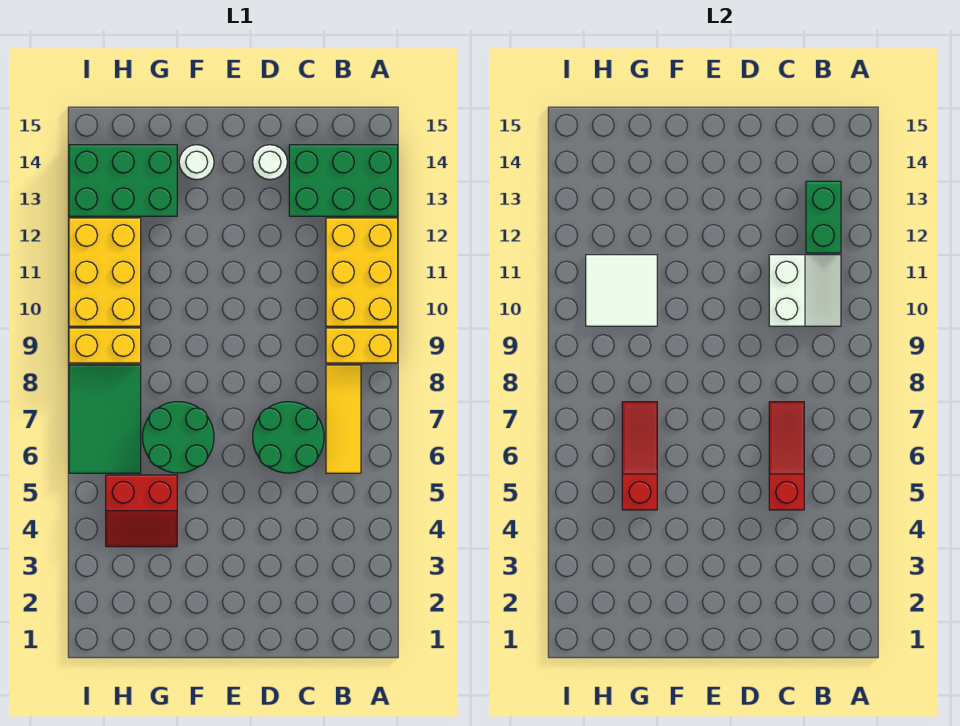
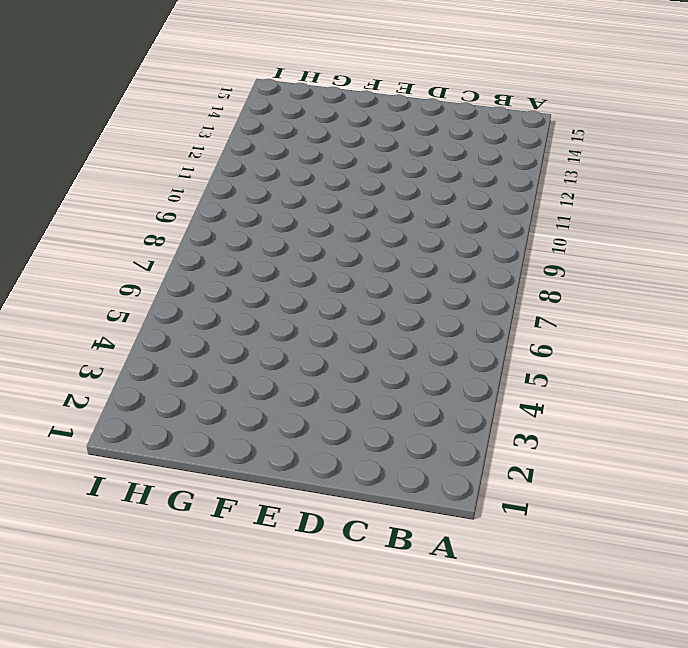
none -> yellow 1x2 brick [326,328,398,363]
none -> yellow 2x3 brick [326,218,398,326]
none -> green 2x3 brick [289,145,398,216]

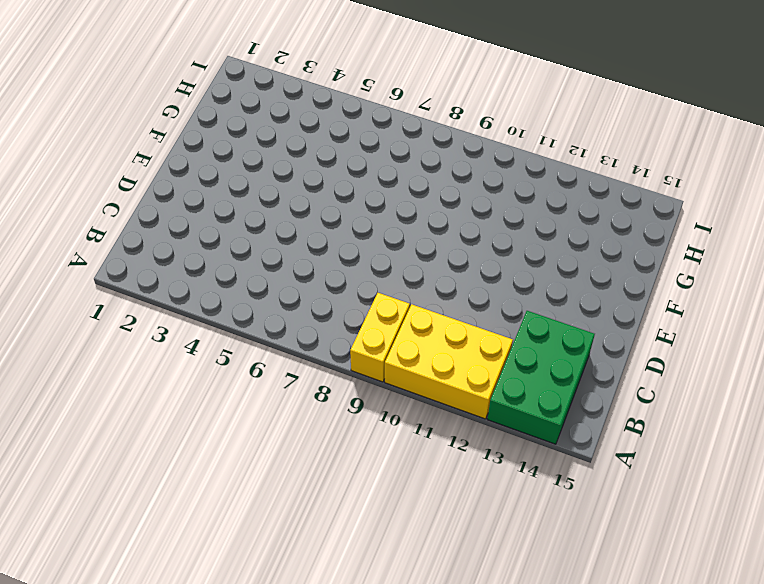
none -> yellow 1x3 tile [326,365,361,473]
none -> green 2x2 round brick [253,402,324,473]
none -> white 1x1 round brick [253,145,287,180]

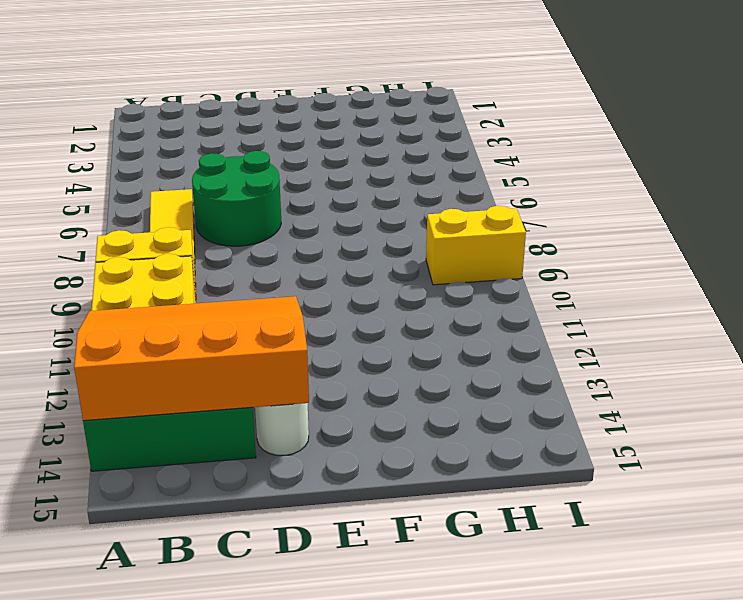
orange 3x4 slope [74,296,309,421] -> green 1x2 brick [806,181,841,253]
none -> green 2x2 round brick [143,402,214,473]
none -> white 1x1 round brick [179,145,214,180]
none -> red 2x2 slope [106,475,177,547]

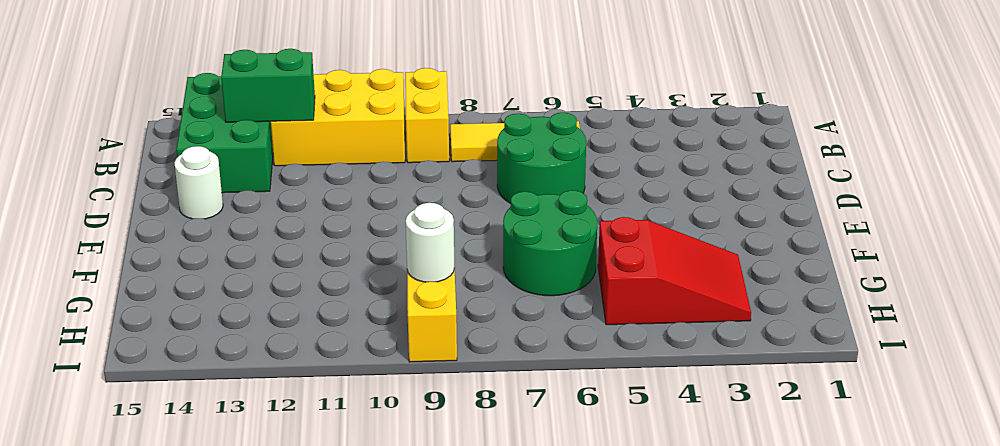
red 2x3 slope [598,217,751,325] -> red 2x2 slope [106,475,177,547]
white 1x1 round brick [406,203,454,282] -> white 1x1 round brick moved to [179,145,214,180]
none -> green 2x3 brick [69,145,177,216]
none -> green 2x3 tile [69,365,141,473]
none -> yellow 2x3 brick [69,218,141,326]

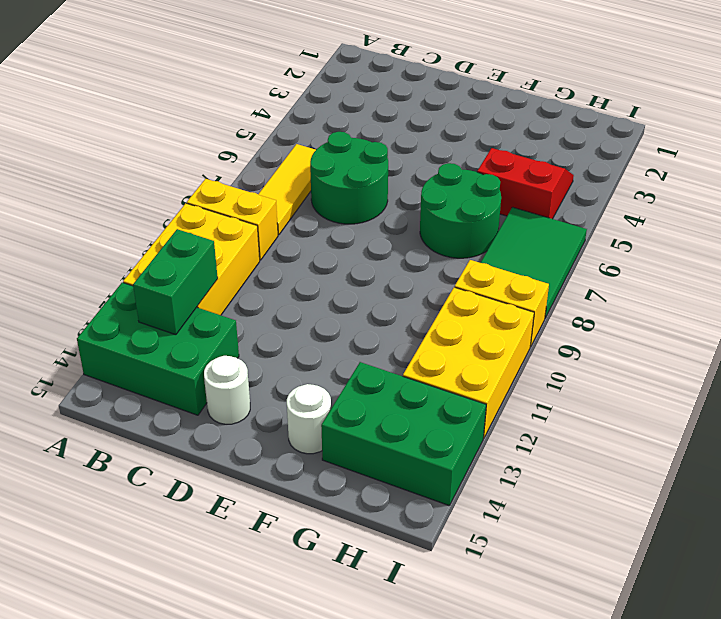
none -> white 2x2 slope [769,255,841,326]
none -> red 1x3 slope [769,402,804,510]
none -> red 1x3 slope [622,402,657,510]

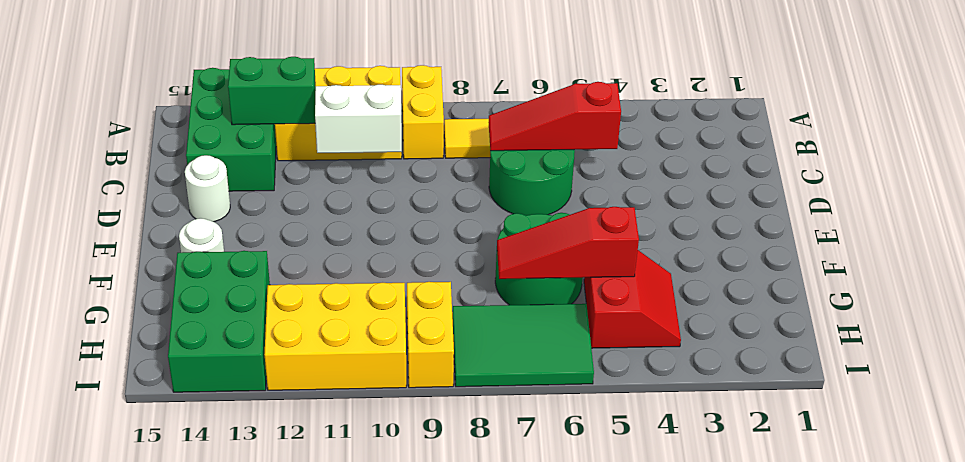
none -> white 2x2 tile [586,255,657,326]

